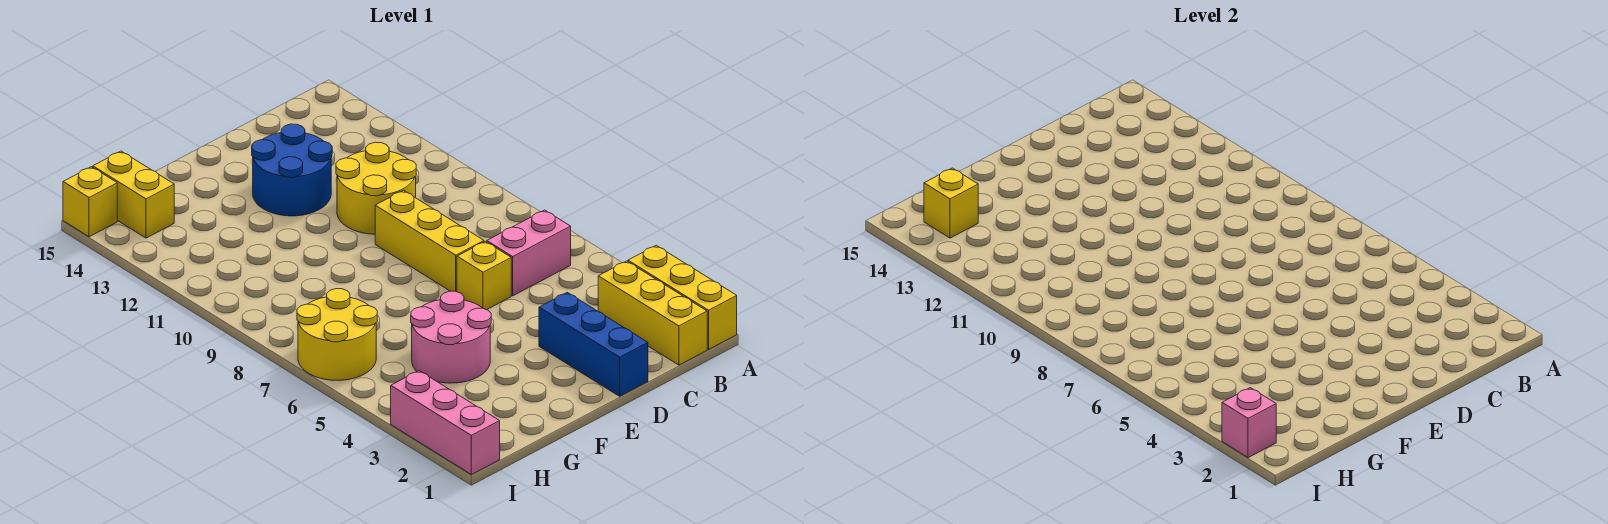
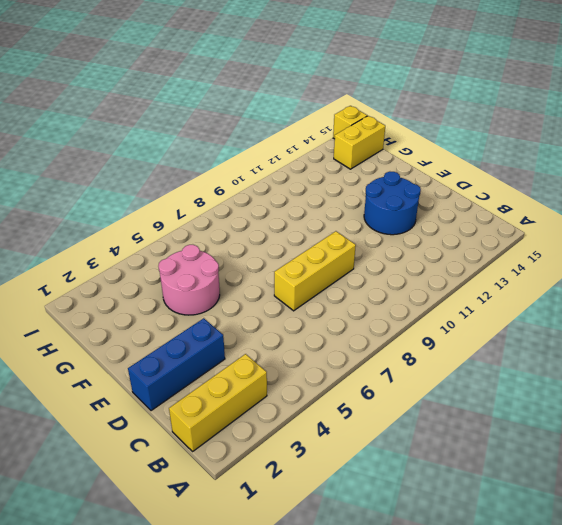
none -> yellow 1x3 brick [628,245,737,349]
none -> pink 1x2 brick [487,210,571,296]
none -> yellow 2x2 round brick [336,142,416,234]

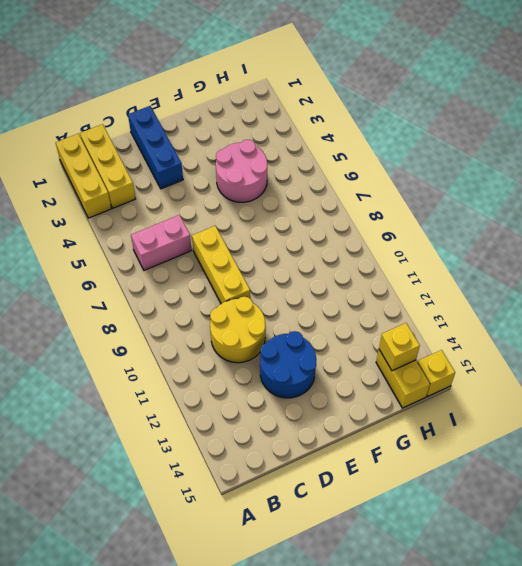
none -> yellow 1x1 brick [457,241,511,310]
none -> yellow 2x2 round brick [297,289,377,380]
none -> pink 1x3 brick [391,371,500,475]

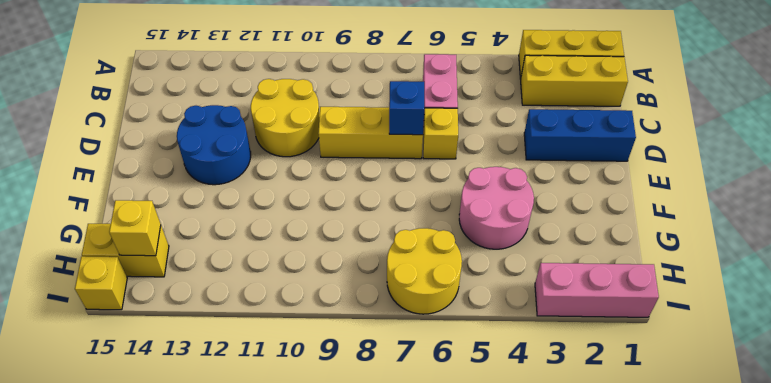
blue 1x1 brick [389,81,424,135] -> none
none -> pink 1x1 brick [1222,388,1276,458]

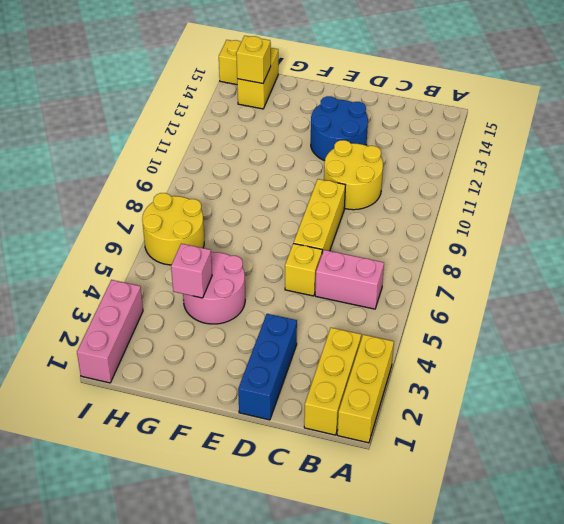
pink 1x1 brick [171,244,212,298] -> pink 1x1 brick moved to [1222,388,1276,458]

